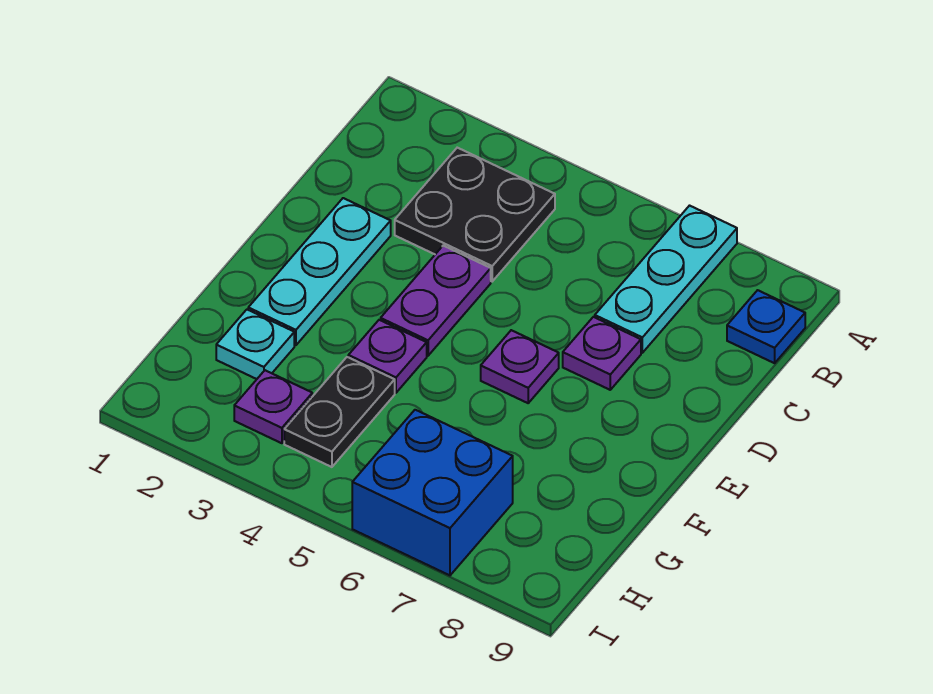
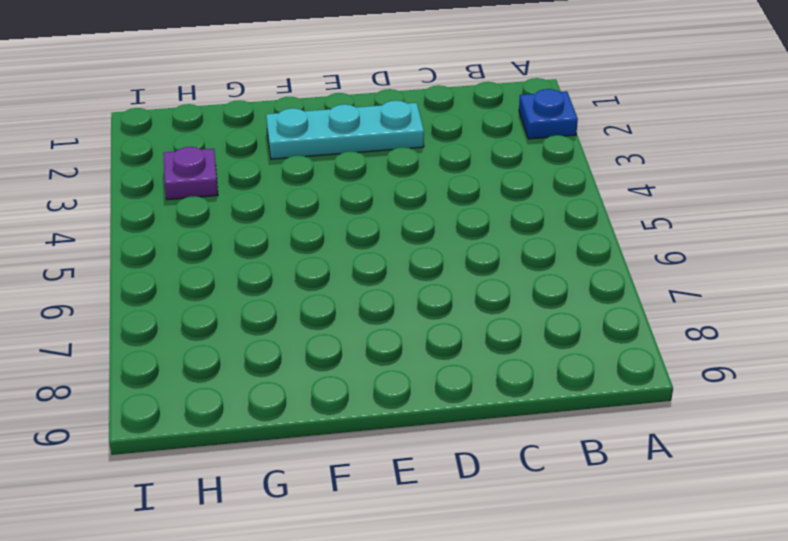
blue 1x1 plate [519,89,578,139] -> blue 1x1 plate moved to [727,290,805,363]
none -> cyan 1x3 plate [595,206,737,353]
none -> black 2x2 plate [395,148,555,281]
none -> purple 1x2 plate [381,246,491,356]

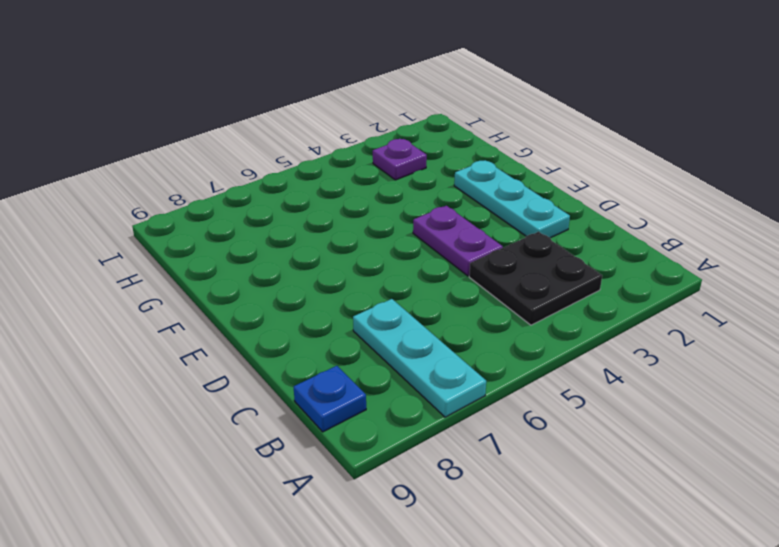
none -> purple 1x1 plate [563,317,641,390]
none -> purple 1x1 plate [481,330,559,403]
none -> purple 1x1 plate [348,320,427,393]

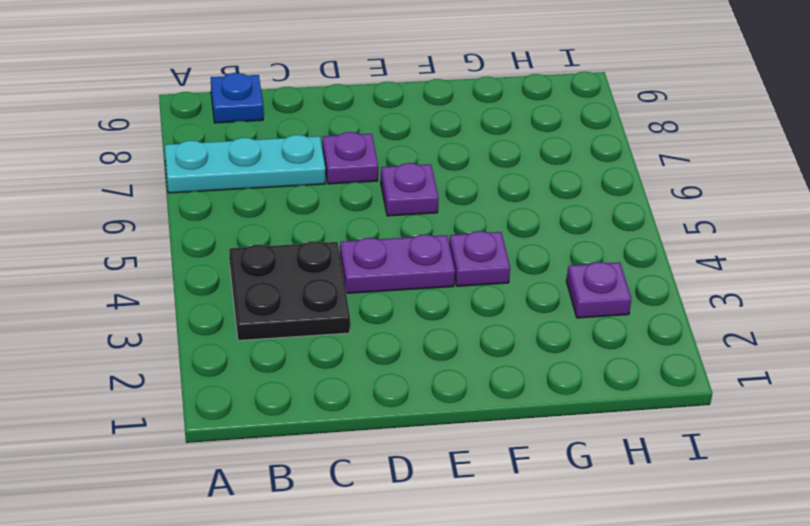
none -> cyan 1x3 plate [248,198,391,345]
none -> cyan 1x1 plate [216,310,294,379]
none -> black 1x2 plate [284,357,395,467]

